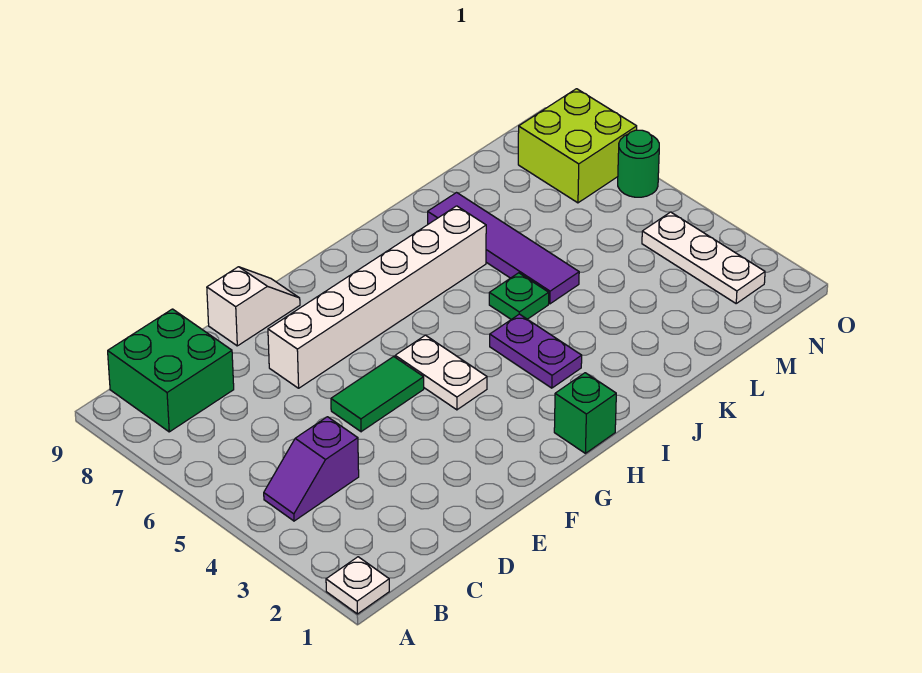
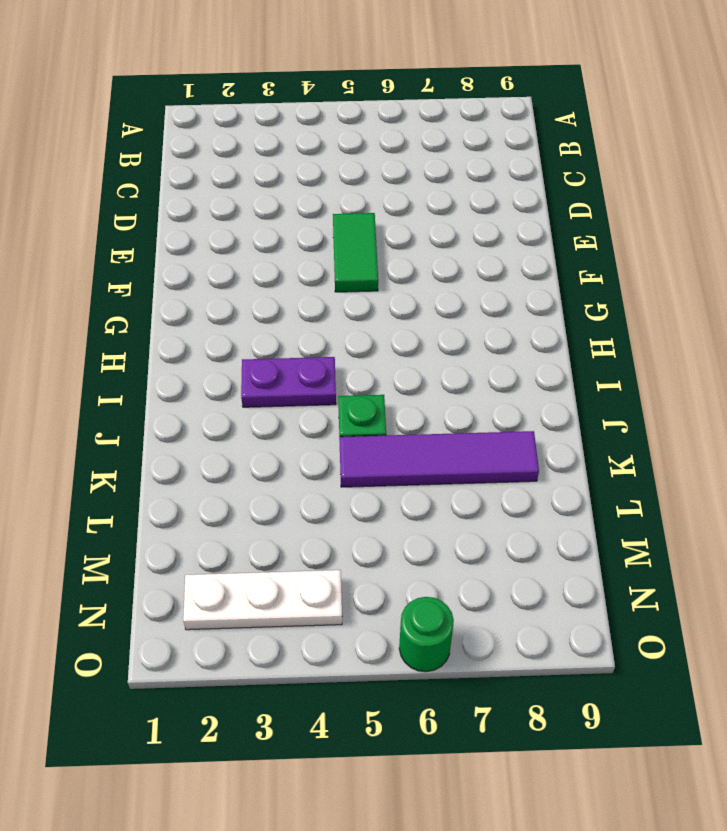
none -> white 1x1 plate [326,557,389,614]
none -> purple 1x2 slope [264,417,359,521]
none -> green 2x2 brick [108,309,234,432]

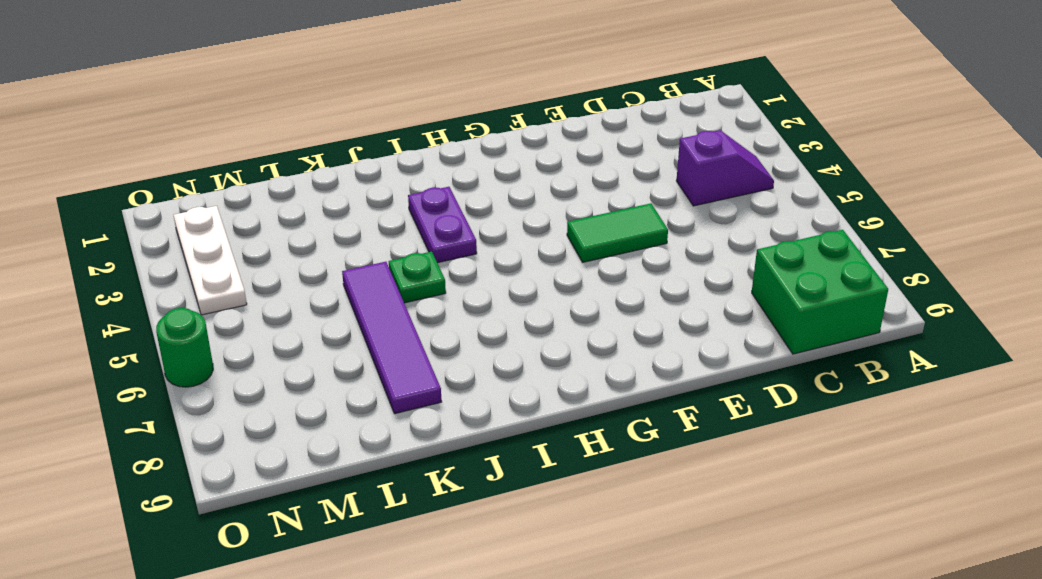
none -> white 1x1 plate [326,557,389,614]
none -> white 1x6 brick [268,206,486,388]
none -> white 1x2 slope [207,267,300,346]

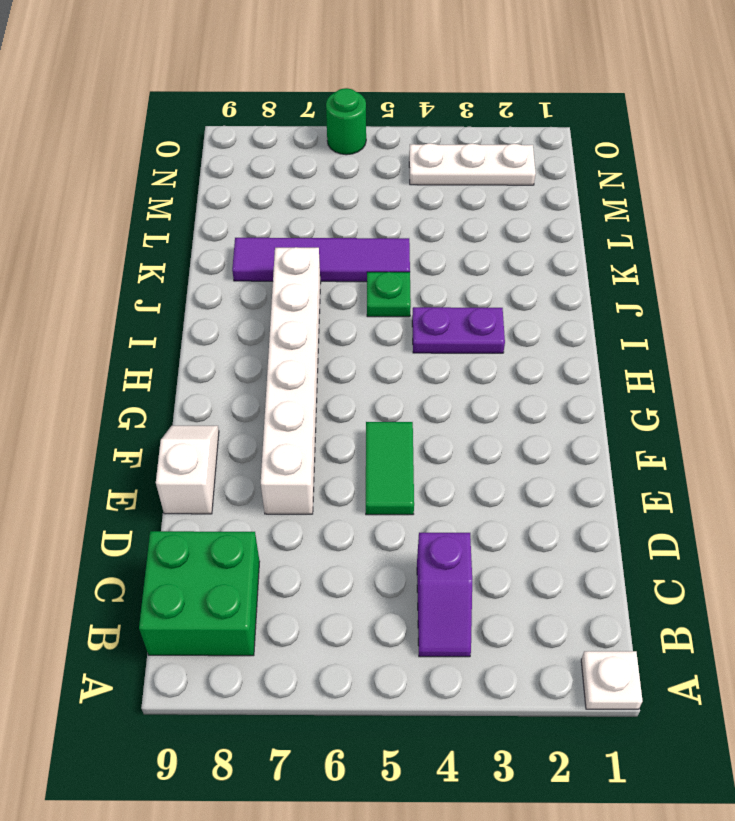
none -> white 1x2 plate [395,335,487,410]
none -> green 1x1 brick [554,373,616,453]
none -> lime 2x2 brick [518,89,637,203]

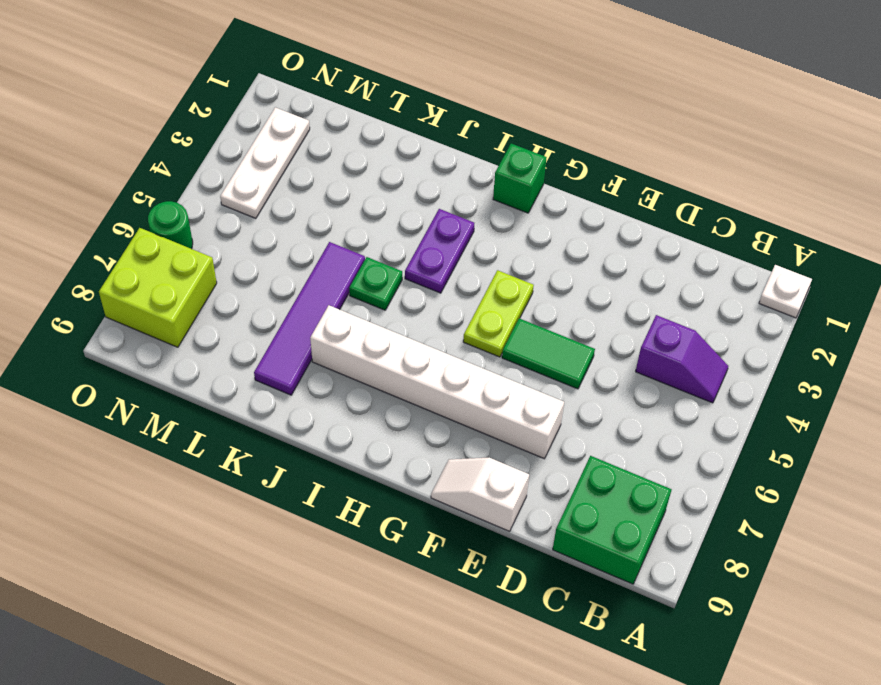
lime 1x2 plate [463,270,534,357] -> white 1x2 plate [395,335,487,410]

